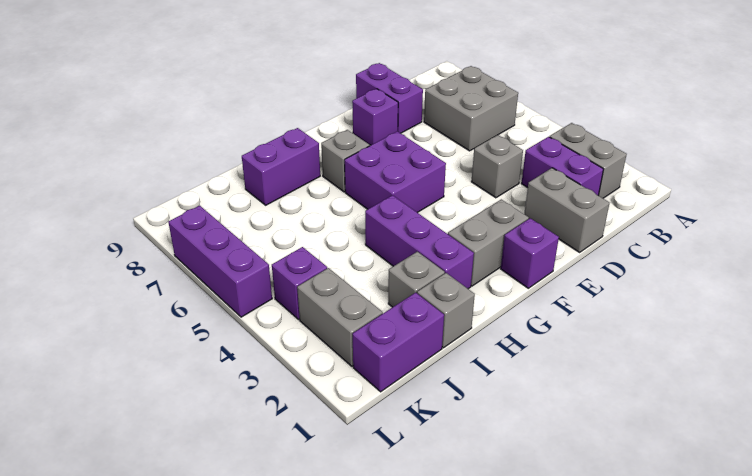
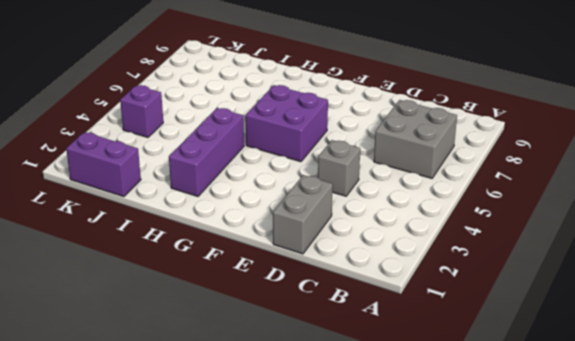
none -> grey 1x2 brick [550,123,627,198]
none -> purple 1x2 brick [521,137,603,195]
none -> purple 1x2 brick [356,63,423,133]

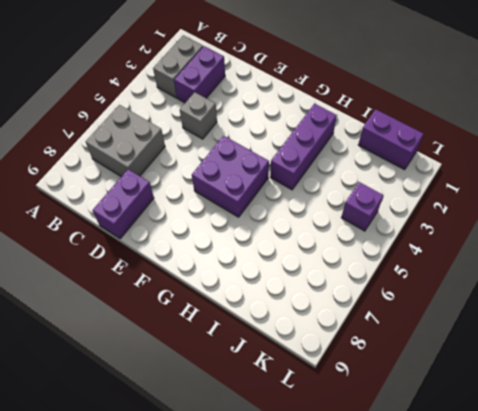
none -> grey 1x2 brick [524,168,609,252]
none -> purple 1x1 brick [352,89,398,145]
none -> purple 1x1 brick [501,218,559,288]

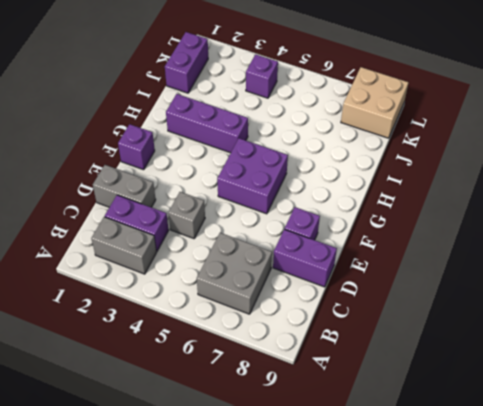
tan 2x2 brick [341,67,409,138] -> none
none -> grey 1x2 brick [448,199,529,286]
none -> grey 1x1 brick [321,130,370,192]
none -> purple 1x2 brick [242,128,320,205]

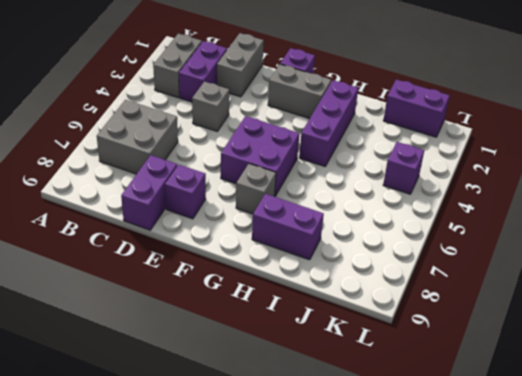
none -> grey 1x1 brick [417,273,475,348]
none -> grey 1x1 brick [388,252,445,307]
none -> grey 1x2 brick [297,268,383,366]

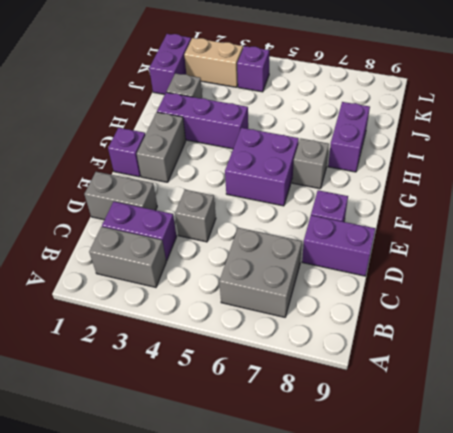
tan 1x2 brick [184,38,243,87] -> grey 1x2 brick [297,268,383,366]
none -> grey 1x1 brick [417,273,475,348]
none -> purple 1x3 brick [168,205,272,317]

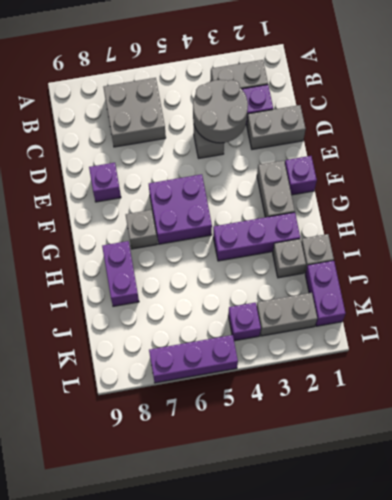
grey 2x2 round brick [193,80,248,143] -> none
none -> purple 1x2 brick [356,63,423,133]

